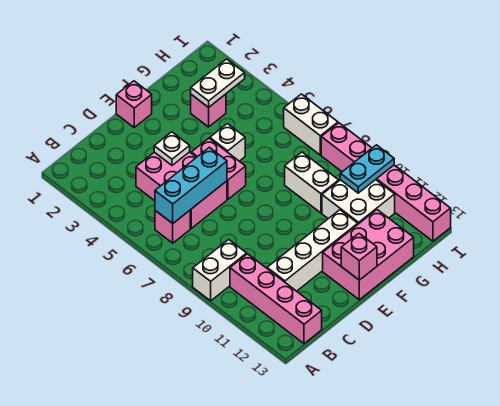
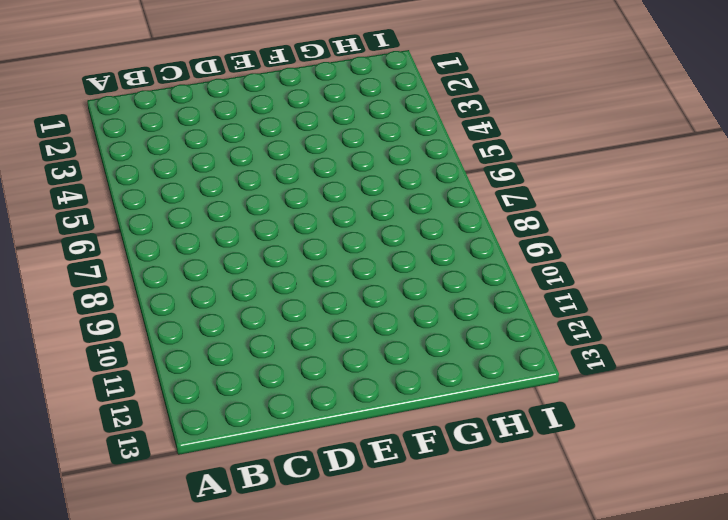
none -> white 1x2 brick [193,240,247,301]
none -> pink 1x1 brick [155,211,190,243]
none -> pink 1x4 brick [230,254,322,344]

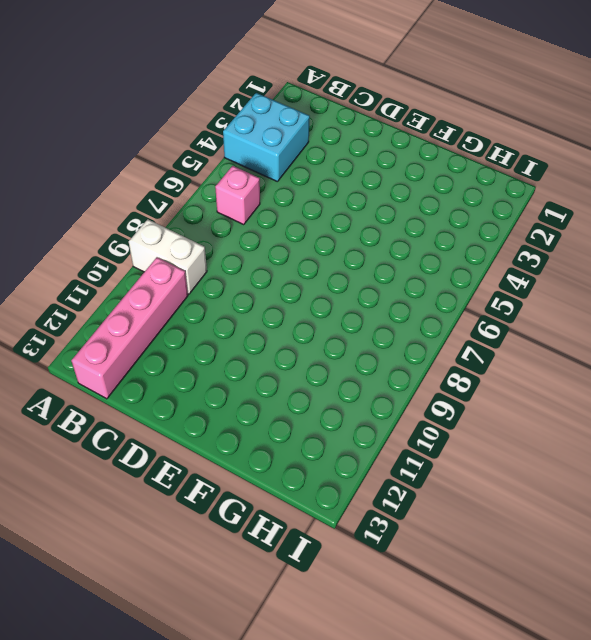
cyan 2x2 brick [223,93,310,182] -> none
none -> pink 2x3 brick [136,152,227,228]
none -> white 1x4 brick [267,210,358,291]
none -> pink 1x1 brick [116,81,152,127]

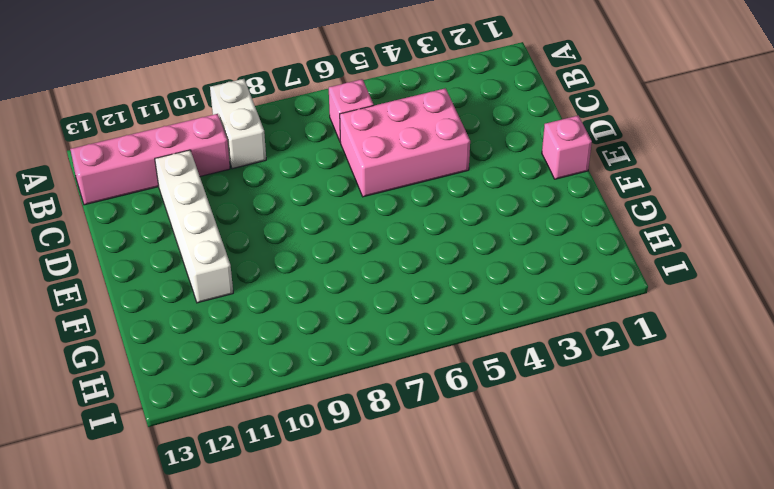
none -> pink 1x2 brick [191,138,246,199]
none -> pink 2x3 brick [323,210,414,300]
none -> white 1x1 brick [210,124,245,161]

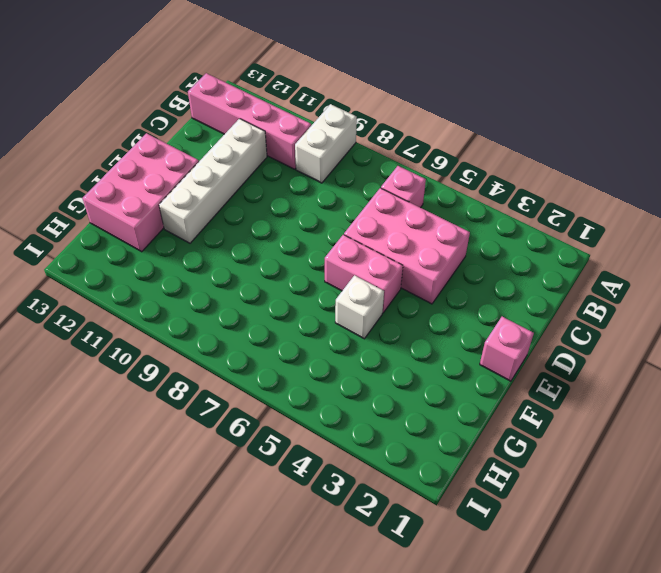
none -> pink 1x1 brick [191,94,226,127]
none -> white 1x2 brick [285,152,339,213]
none -> white 2x2 brick [322,180,395,224]

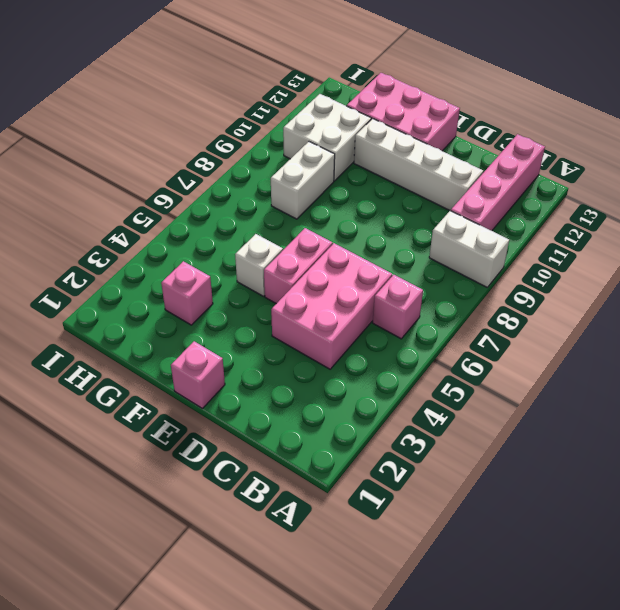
none -> white 1x2 brick [284,94,338,155]
none -> pink 1x6 brick [321,123,451,241]
none -> cyan 1x3 brick [155,147,227,223]

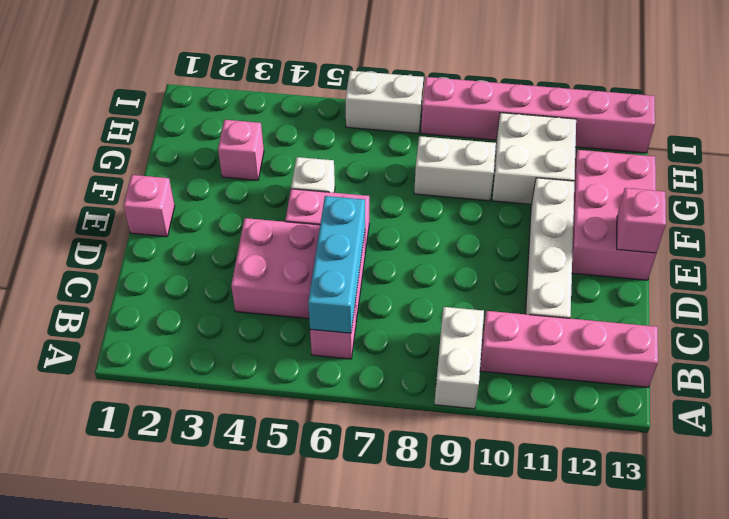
none -> white 1x1 plate [154,132,190,165]
none -> white 1x2 plate [191,59,245,107]
none -> cyan 1x2 plate [340,145,394,193]

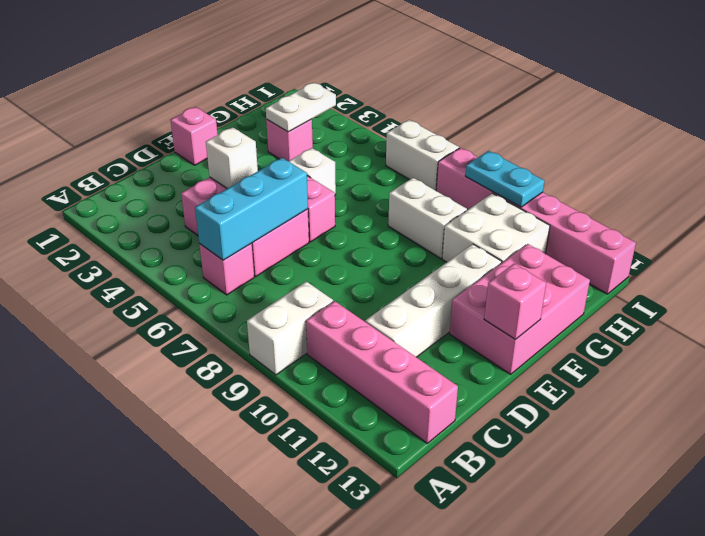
white 1x1 brick [206,127,258,189] -> white 1x1 plate [154,132,190,165]
cyan 1x2 plate [465,151,544,207] -> cyan 1x2 plate turned to [340,145,394,193]

